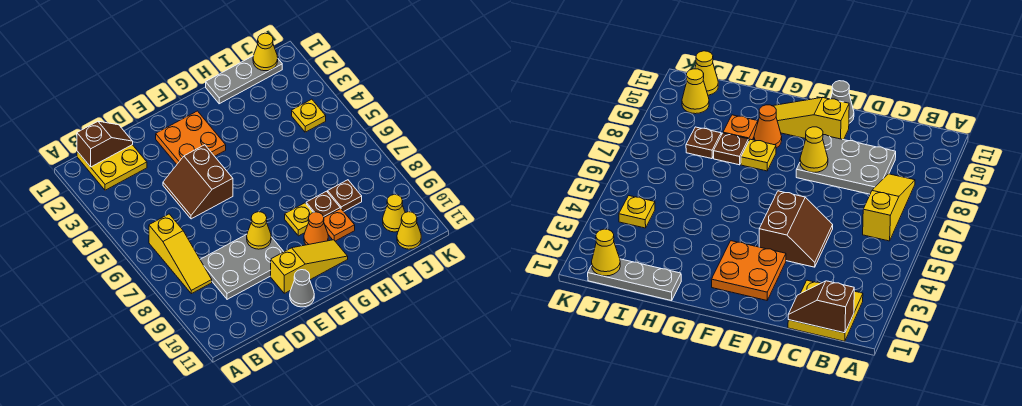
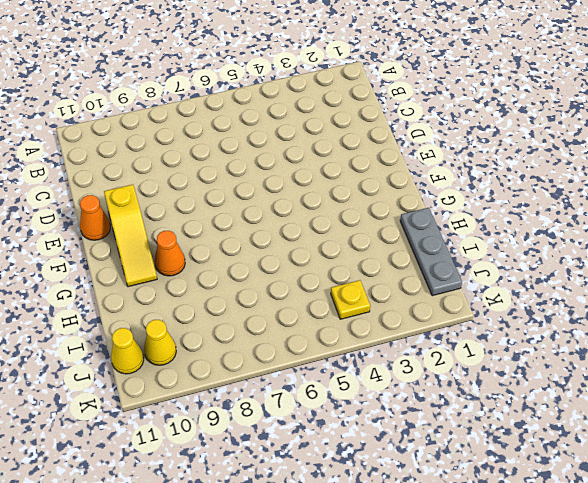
orange 1x1 cone [80,195,110,240] -> grey 1x1 cone [290,270,314,307]
none -> yellow 2x2 plate [77,145,147,190]
none -> yellow 1x3 slope [149,214,212,294]
none -> grey 2x3 plate [200,234,284,299]

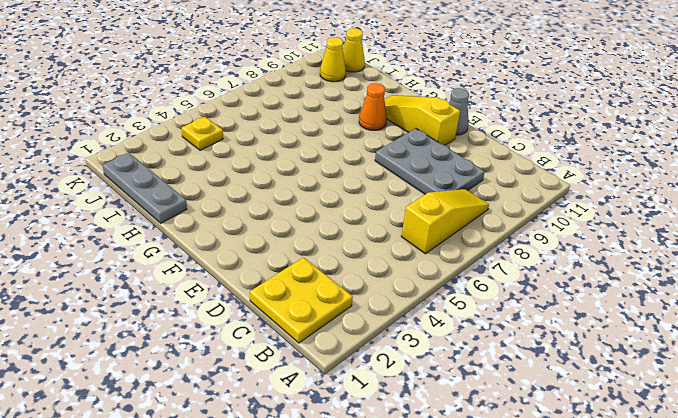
none -> brown 2x2 slope [163,145,233,219]
none -> orange 2x2 plate [156,111,226,164]
none -> yellow 1x1 plate [285,203,313,236]

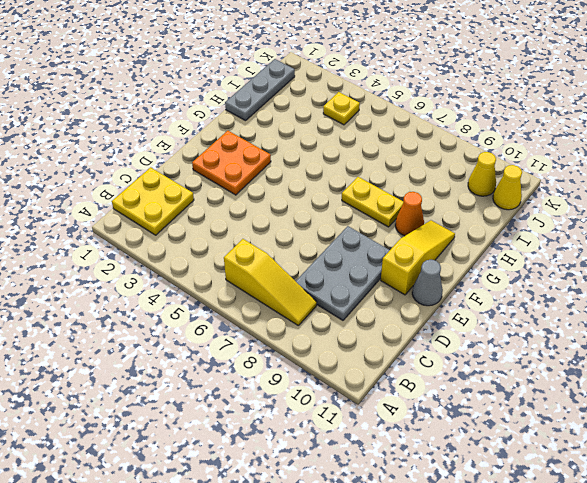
yellow 1x2 plate [342,177,403,227] -> yellow 1x1 plate [285,203,313,236]
none -> brown 2x2 slope [163,145,233,219]
none -> brown 1x1 plate [306,191,340,217]
none -> orange 1x1 plate [324,208,355,241]

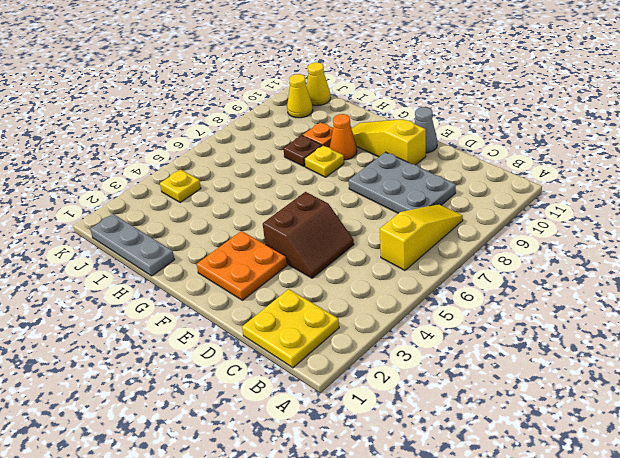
none -> brown 1x1 plate [328,180,362,211]
none -> brown 1x2 slope [77,121,133,167]
none -> yellow 1x1 cone [247,212,271,249]

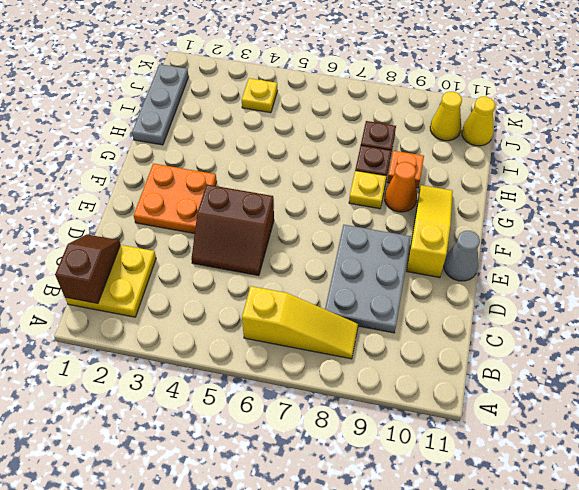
none -> yellow 1x1 cone [247,212,271,249]
none -> yellow 1x1 cone [253,33,278,71]

